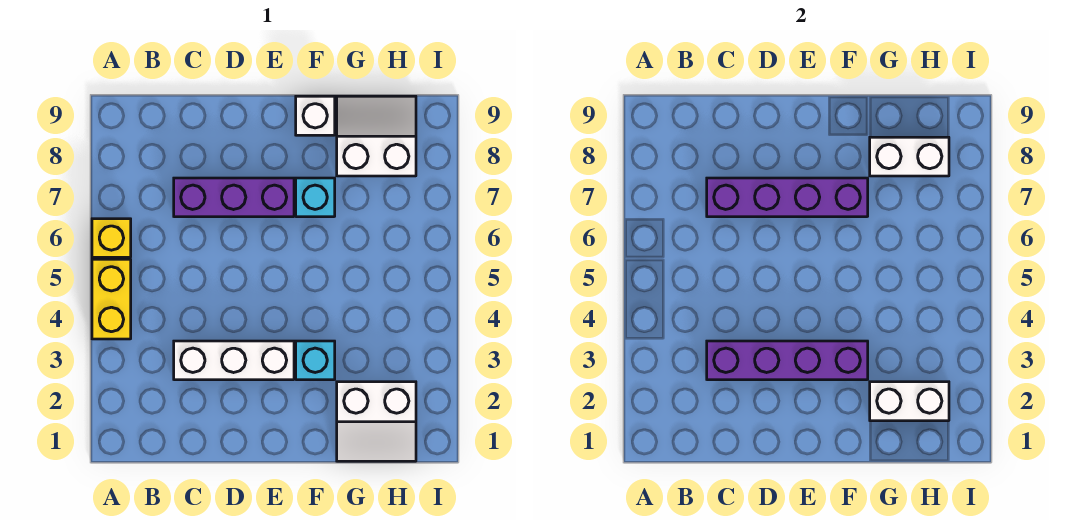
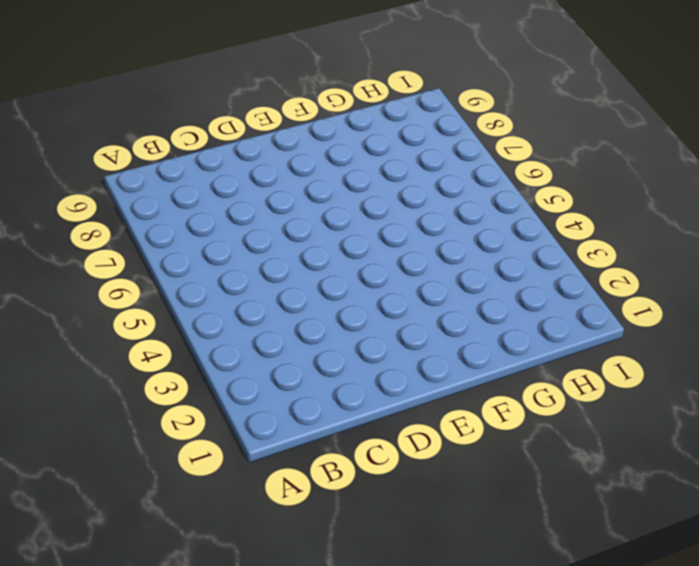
none -> yellow 1x2 brick [92,259,131,339]
none -> yellow 1x1 brick [92,219,131,257]
none -> white 1x3 brick [174,341,294,380]

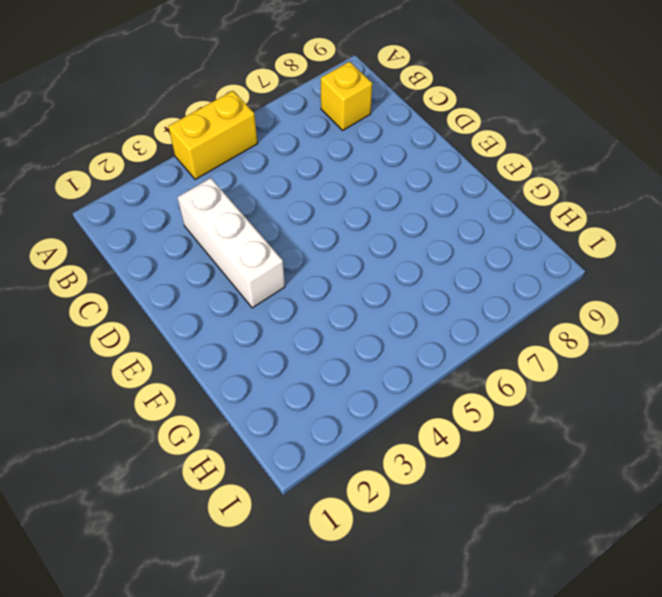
yellow 1x1 brick [321,62,372,130] -> yellow 1x1 brick moved to [92,219,131,257]
none -> purple 1x3 brick [174,178,294,217]
none -> cyan 1x1 brick [296,341,335,380]
none -> cyan 1x1 brick [296,178,335,217]

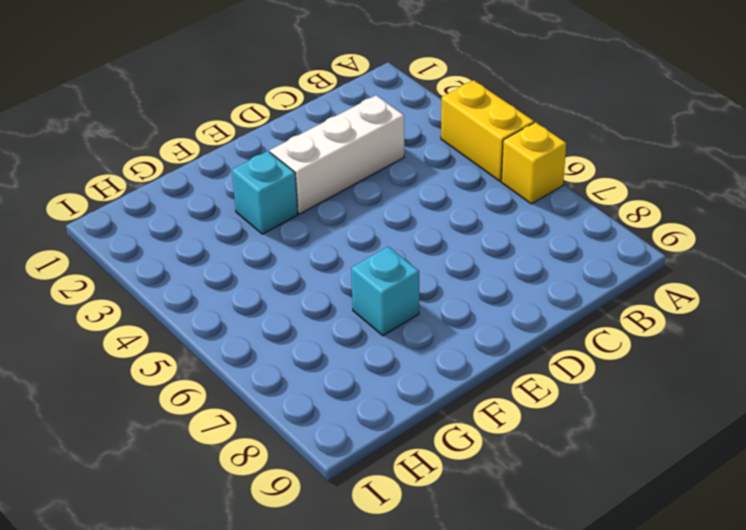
none -> purple 1x3 brick [174,178,294,217]
none -> white 1x1 brick [296,96,335,135]
none -> white 2x2 slope [337,382,416,461]

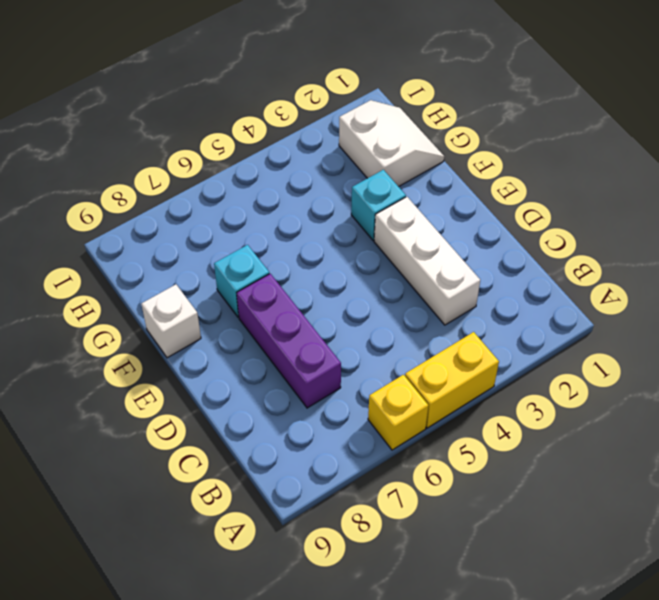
none -> white 2x2 slope [337,96,416,176]
none -> purple 1x4 brick [707,341,868,380]
none -> purple 1x4 brick [707,178,868,217]

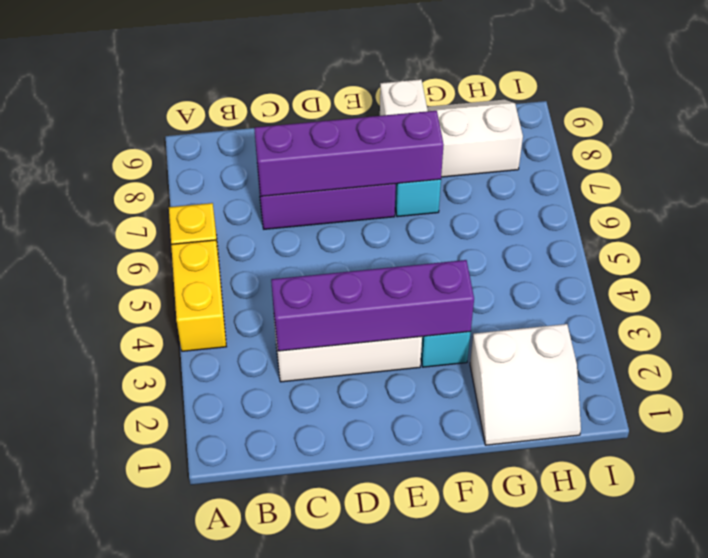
none -> white 1x2 brick [870,382,949,421]
none -> white 1x2 brick [870,137,949,176]

